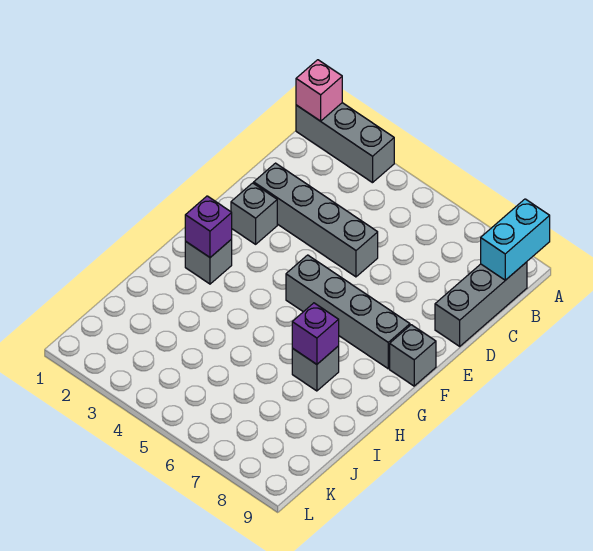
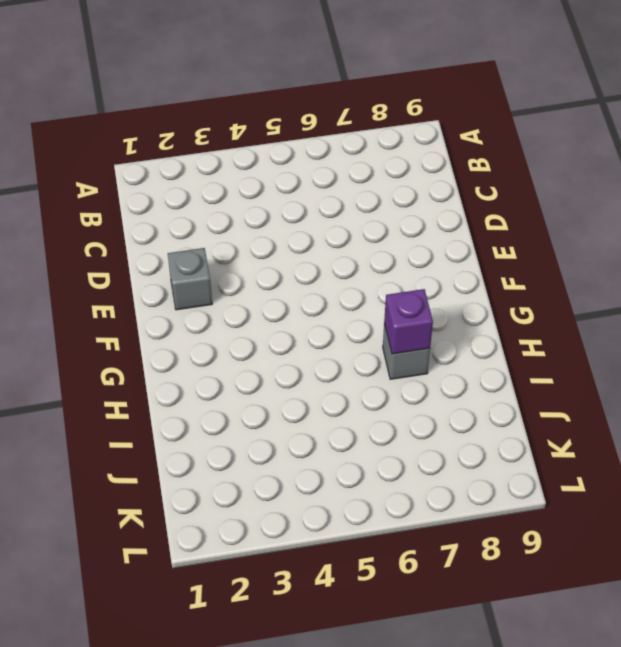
none -> grey 1x3 brick [296,103,394,183]
none -> grey 1x3 brick [435,262,527,346]
none -> grey 1x4 brick [254,163,378,277]

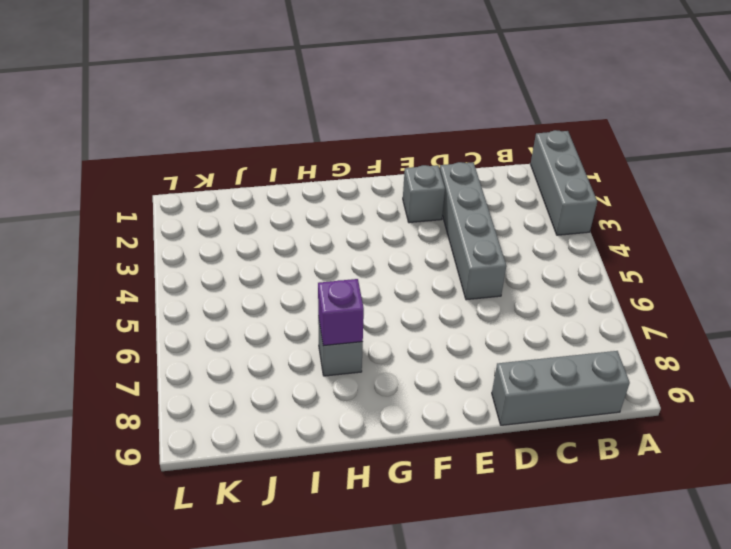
none -> grey 1x4 brick [286,255,410,369]
none -> grey 1x1 brick [390,325,436,386]
none -> grey 1x1 brick [185,239,232,284]

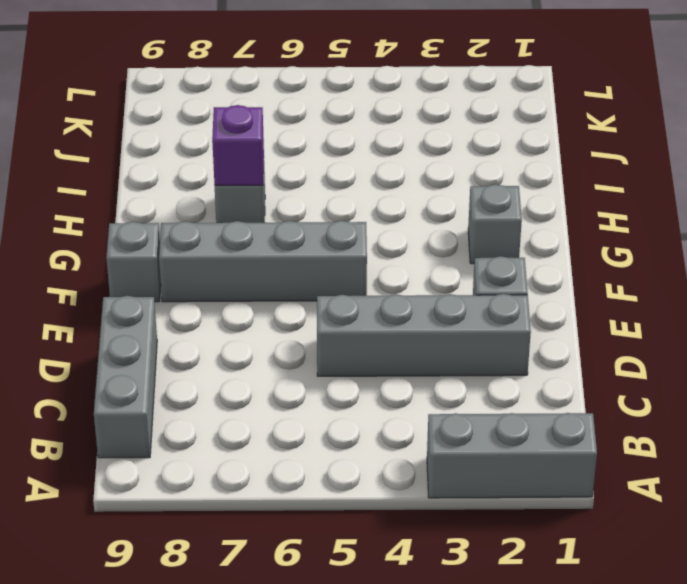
none -> pink 1x1 brick [296,60,342,121]
none -> cyan 1x2 brick [481,199,550,280]
none -> purple 1x1 brick [185,196,232,257]

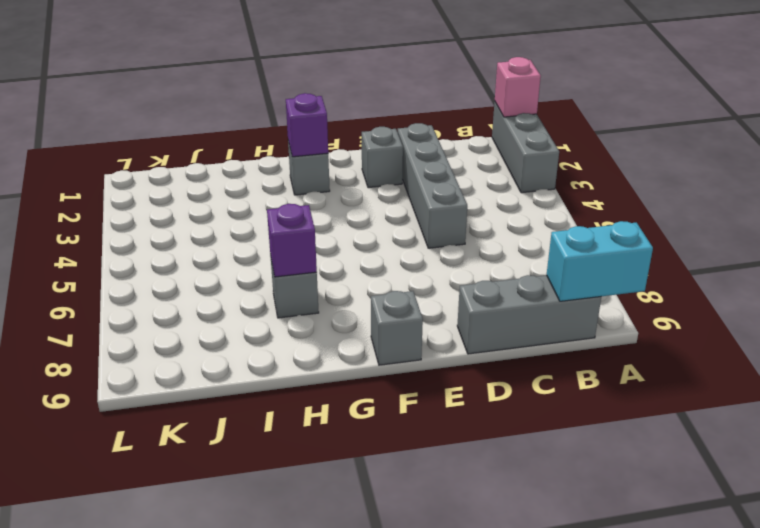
none -> grey 1x4 brick [286,255,410,369]

